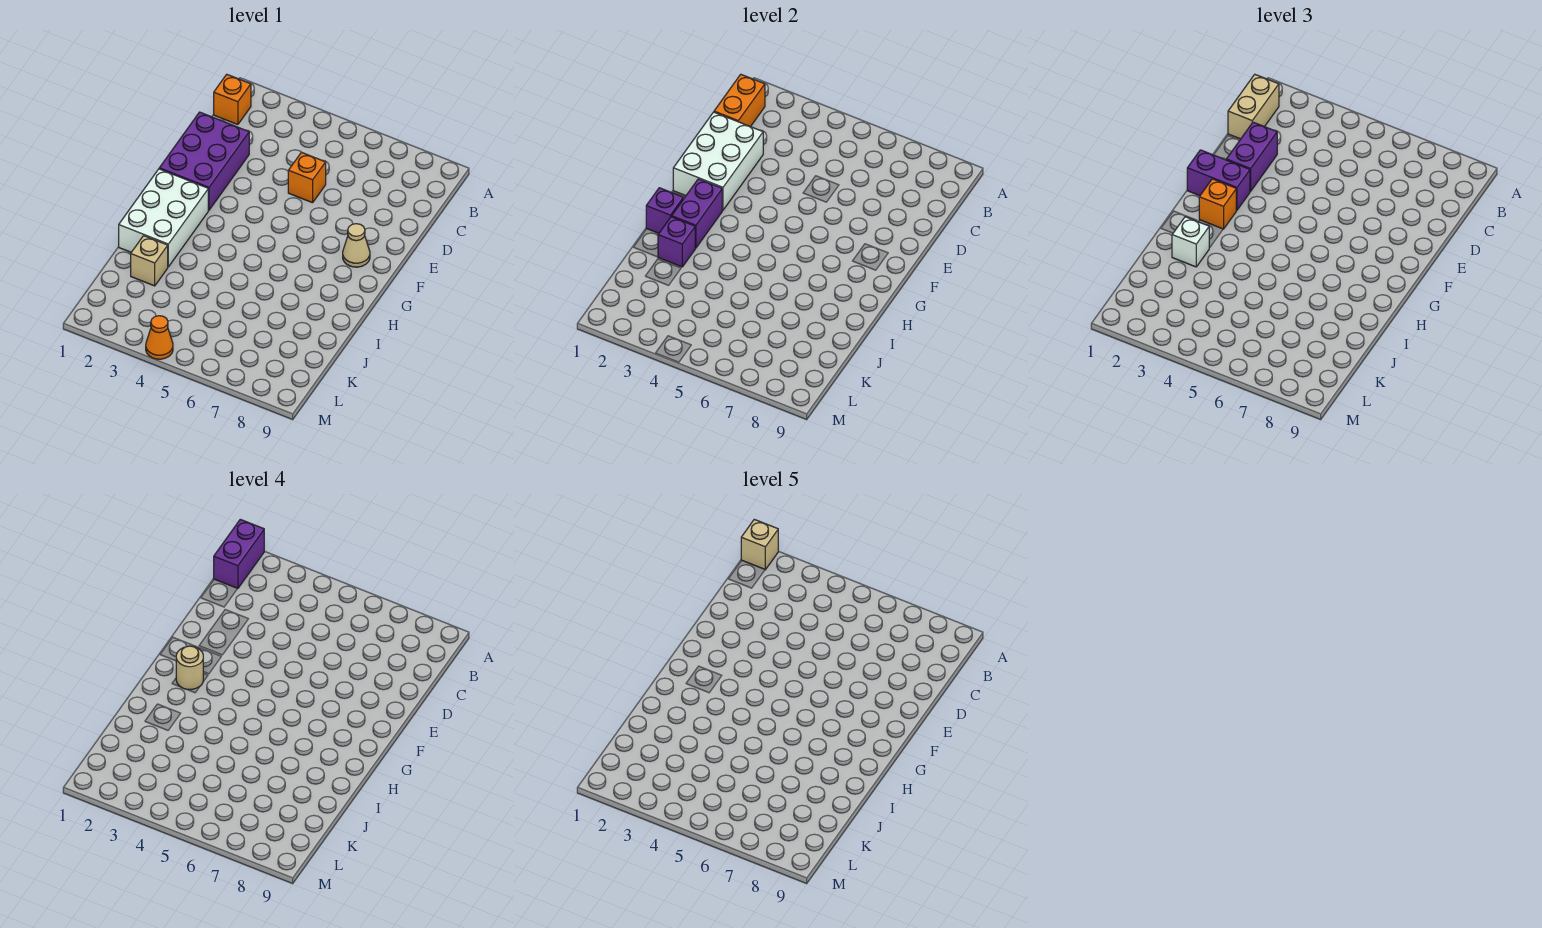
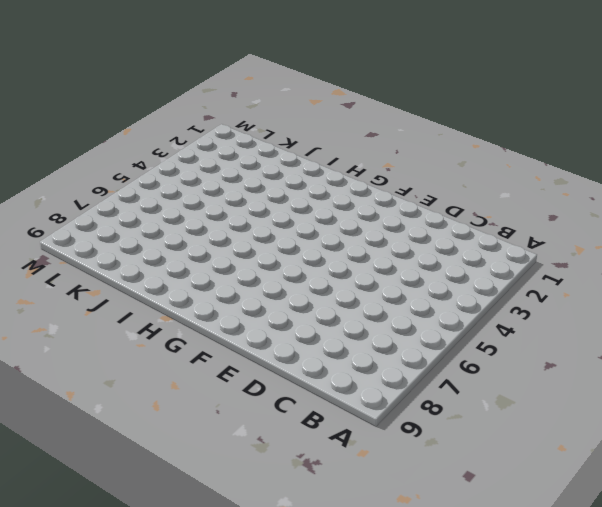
none -> orange 1x1 brick [214,74,251,125]
none -> purple 2x3 brick [159,112,249,210]
none -> orange 1x1 brick [288,152,326,203]

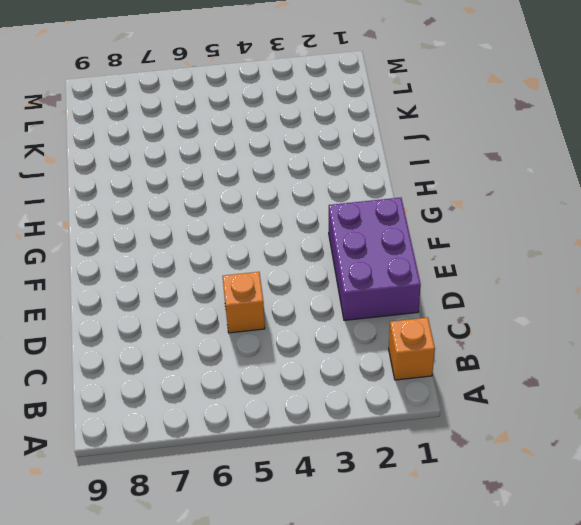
none -> tan 1x1 cone [343,224,370,267]
none -> white 2x3 brick [119,169,208,267]
none -> tan 1x1 brick [131,236,168,286]

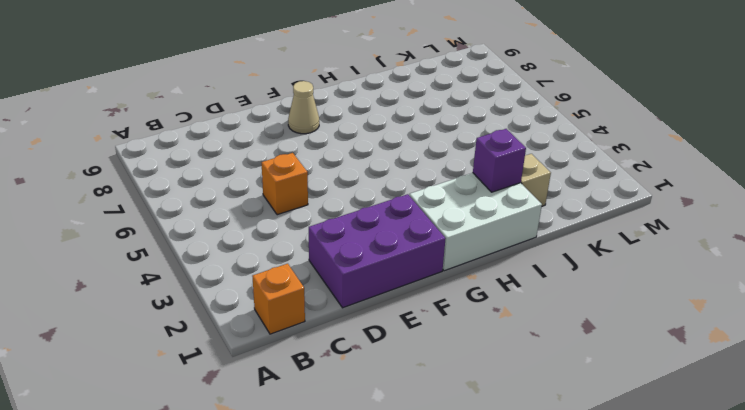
none -> orange 1x1 cone [146,316,173,359]
none -> orange 1x2 brick [714,74,765,127]
none -> white 2x3 brick [673,112,763,210]

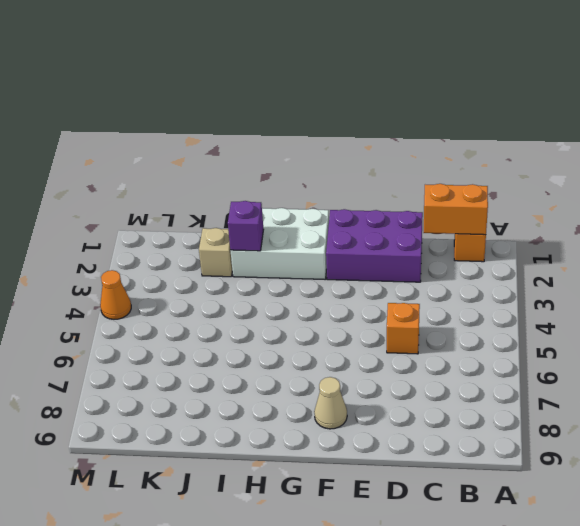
none -> white 2x3 brick [673,112,763,210]
none -> purple 1x2 brick [672,179,722,248]
none -> purple 1x1 brick [646,188,683,233]

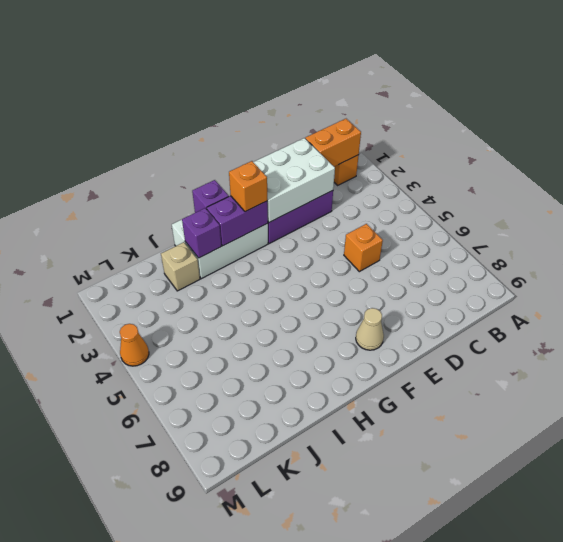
none -> tan 1x2 brick [1228,74,1279,139]
none -> purple 1x2 brick [1226,122,1277,191]
none -> purple 1x2 brick [1187,150,1250,210]

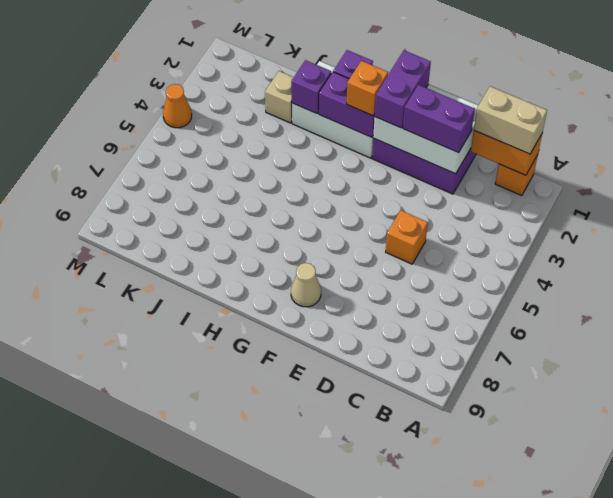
none -> white 1x1 brick [1172,217,1209,267]
none -> purple 1x2 brick [214,519,264,589]
none -> tan 1x1 round brick [176,646,203,690]

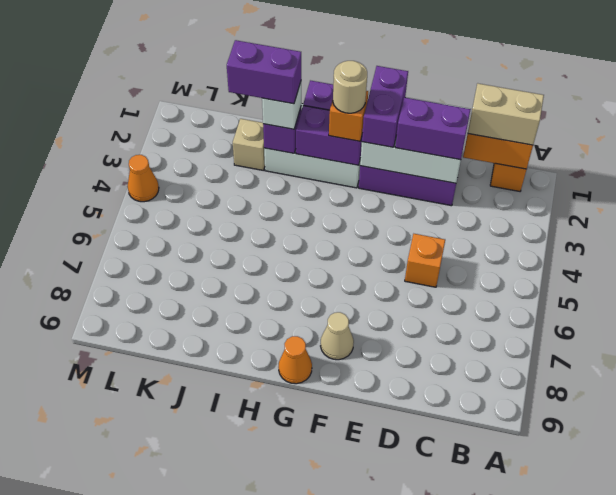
orange 1x1 cone [279,336,312,384] -> none
purple 1x2 brick [227,40,301,104] -> purple 1x2 brick moved to [214,519,264,589]
none -> tan 1x1 brick [741,519,778,570]

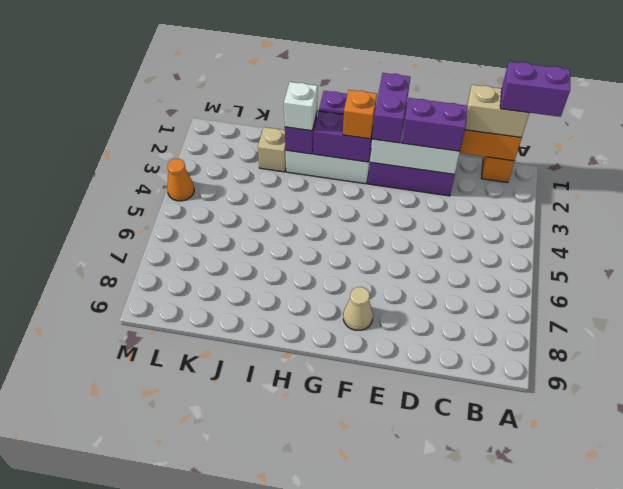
none -> orange 1x1 brick [288,152,326,203]
none -> tan 1x1 round brick [176,646,203,690]
none -> tan 1x1 brick [741,519,778,570]

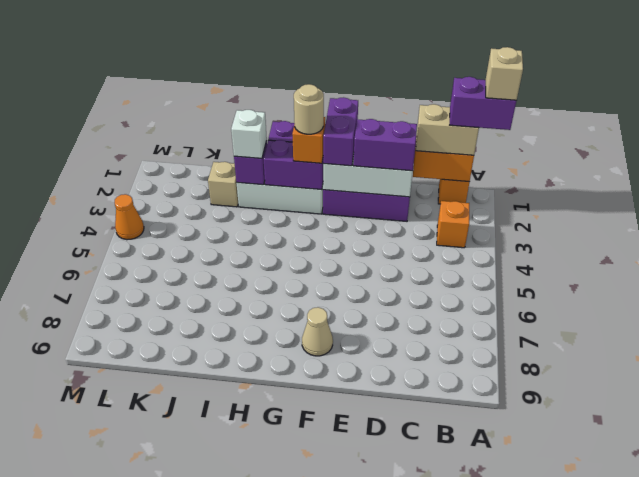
orange 1x1 brick [437,201,469,248] -> orange 1x1 brick moved to [288,152,326,203]

